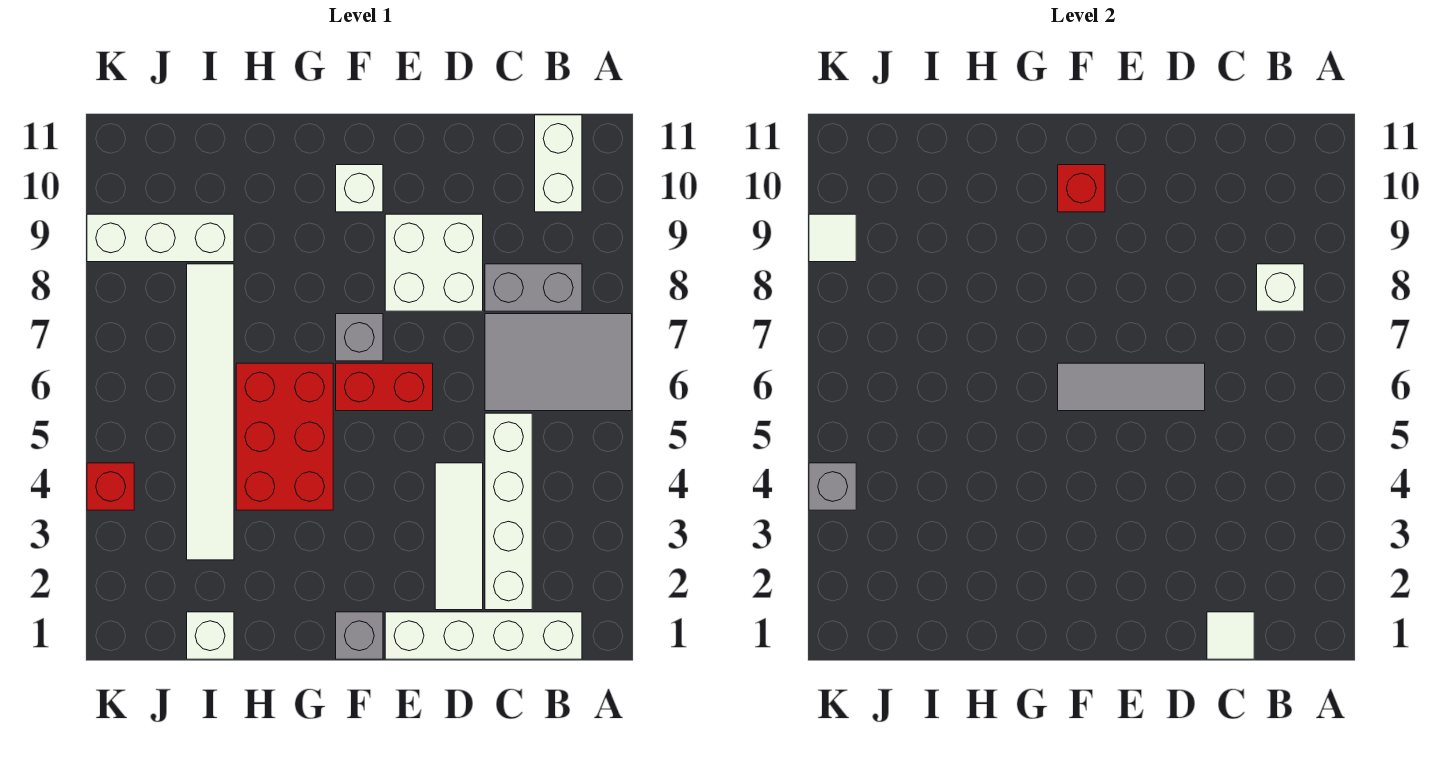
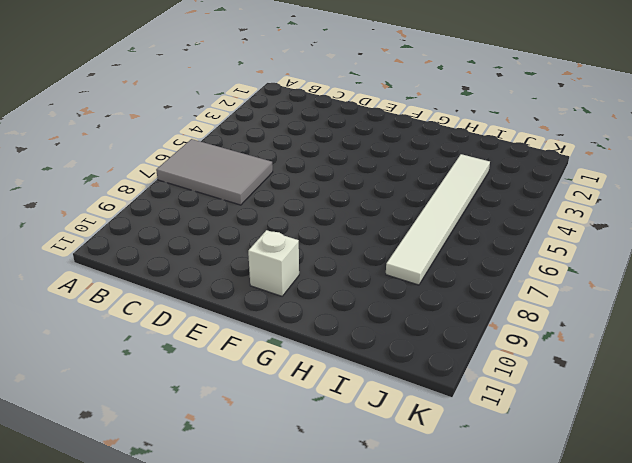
none -> white 1x4 brick [385,612,582,659]
none -> grey 1x2 brick [485,264,582,311]
none -> white 1x2 brick [535,115,582,212]

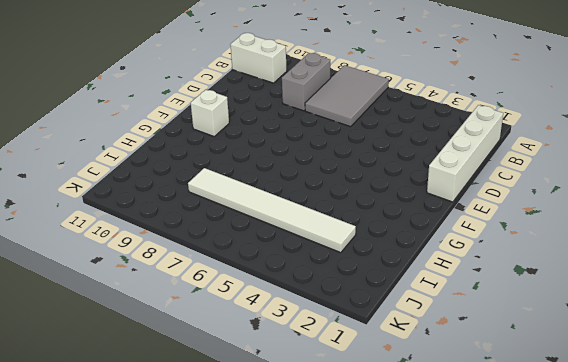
none -> white 1x4 brick [485,413,532,610]
none -> white 1x3 tile [435,463,483,610]
none -> white 2x2 brick [385,214,483,311]

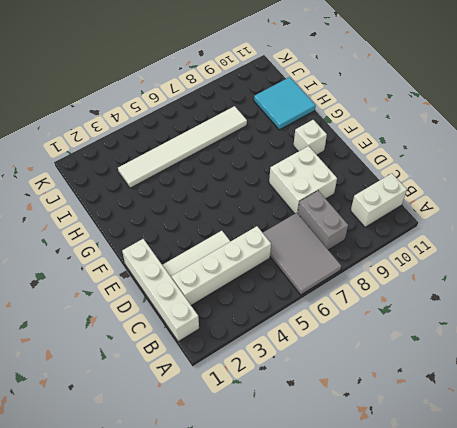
cyan 2x2 tile [254,77,316,130] -> none
none -> red 1x2 brick [336,363,433,411]
none -> grey 1x1 brick [336,612,383,659]
none -> grey 1x1 brick [336,314,383,361]

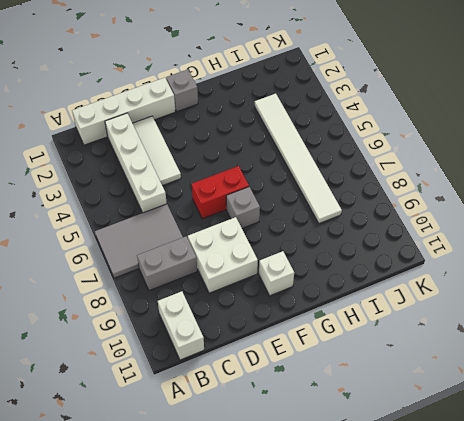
none -> red 2x3 brick [236,363,333,510]
none -> white 1x1 brick [187,612,234,659]
none -> white 1x3 brick [87,214,234,262]

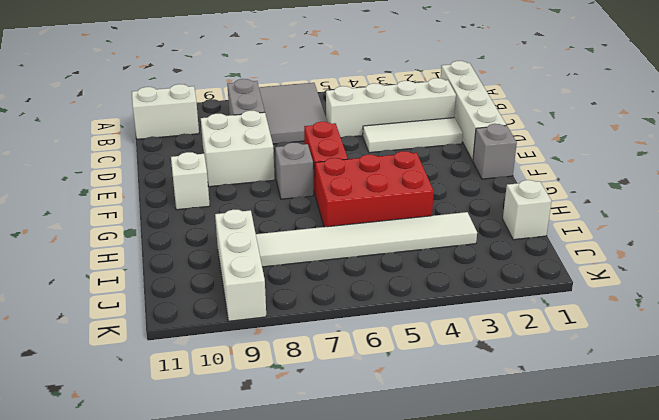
none -> red 1x1 brick [87,463,134,510]
none -> white 1x1 brick [1257,264,1304,311]
none -> white 1x1 tile [1207,612,1254,659]

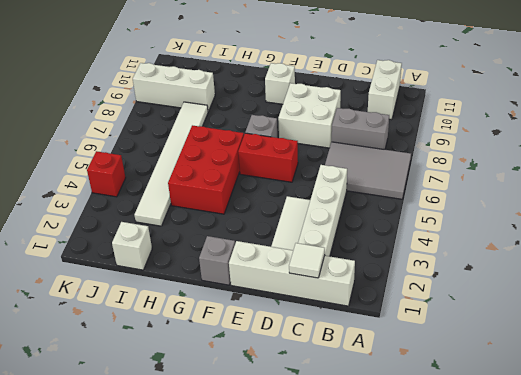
none -> white 1x1 brick [1257,264,1304,311]
none -> grey 1x3 tile [1058,363,1205,411]
none -> red 1x1 brick [1058,165,1105,212]

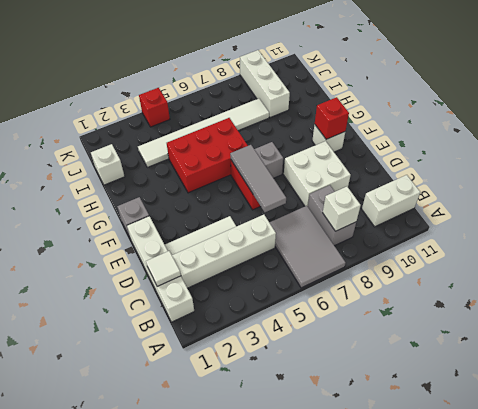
none -> grey 1x1 brick [809,463,856,510]
none -> white 1x1 tile [809,214,856,262]

